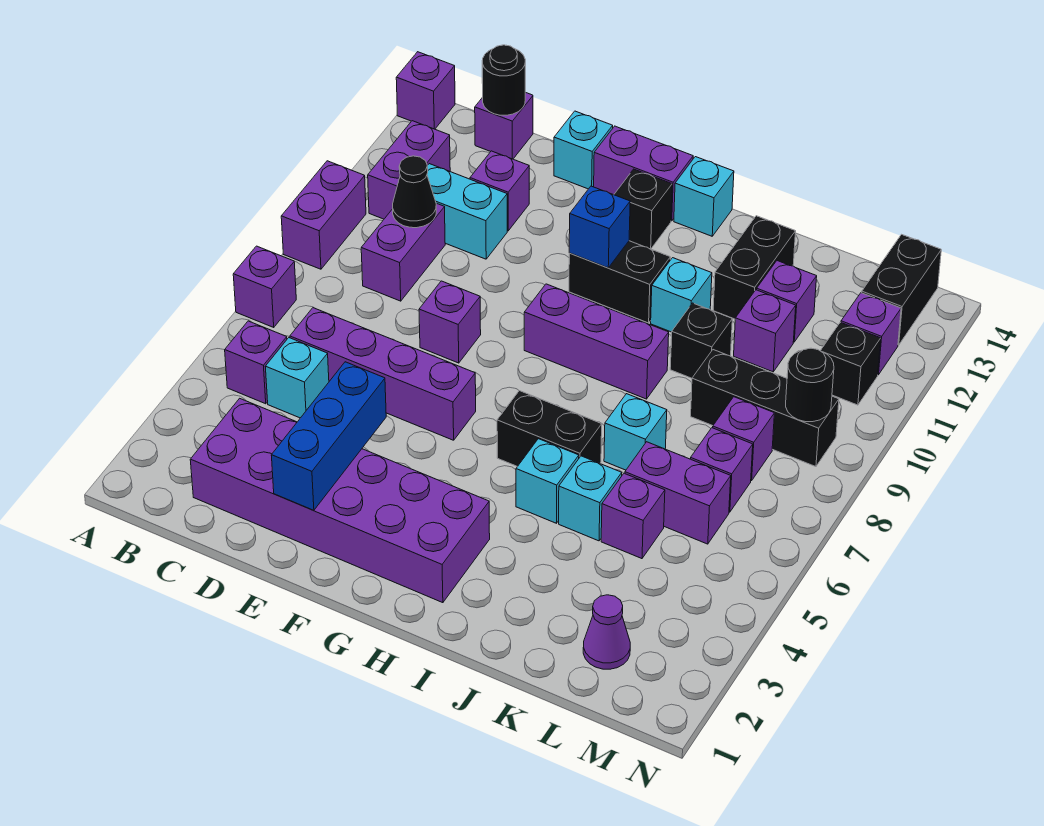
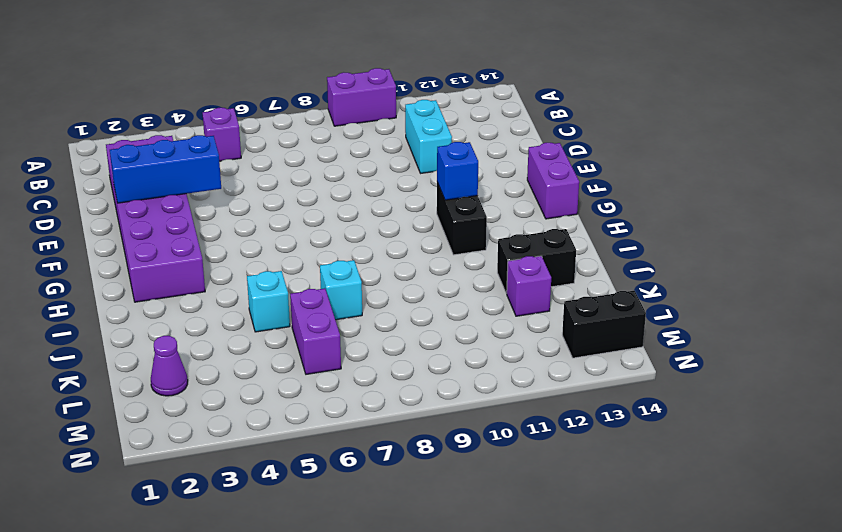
none -> purple 1x1 brick [233,246,296,327]
none -> purple 1x1 brick [396,52,455,129]
none -> purple 1x2 brick [368,121,450,219]
none -> cyan 1x1 brick [265,338,329,418]

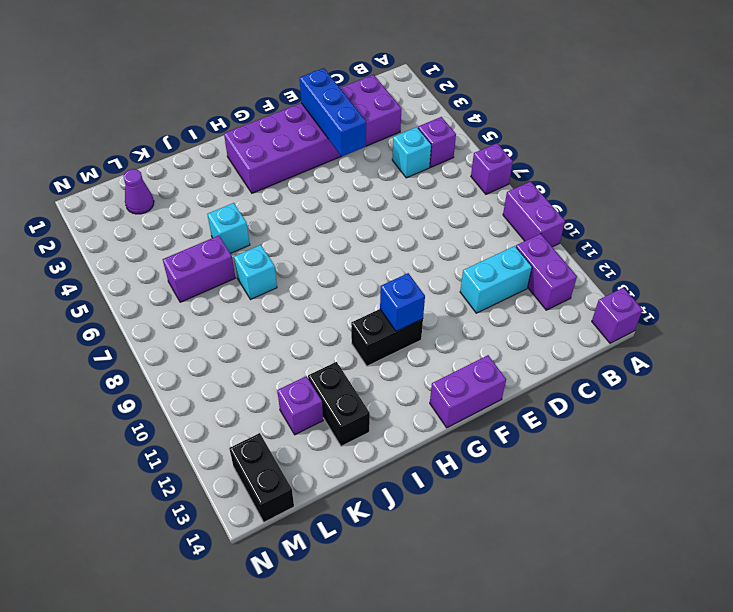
none -> purple 1x4 brick [290,308,476,440]
none -> purple 1x2 brick [361,203,445,301]
none -> purple 1x1 brick [475,92,533,159]
none -> purple 1x1 brick [470,151,529,231]

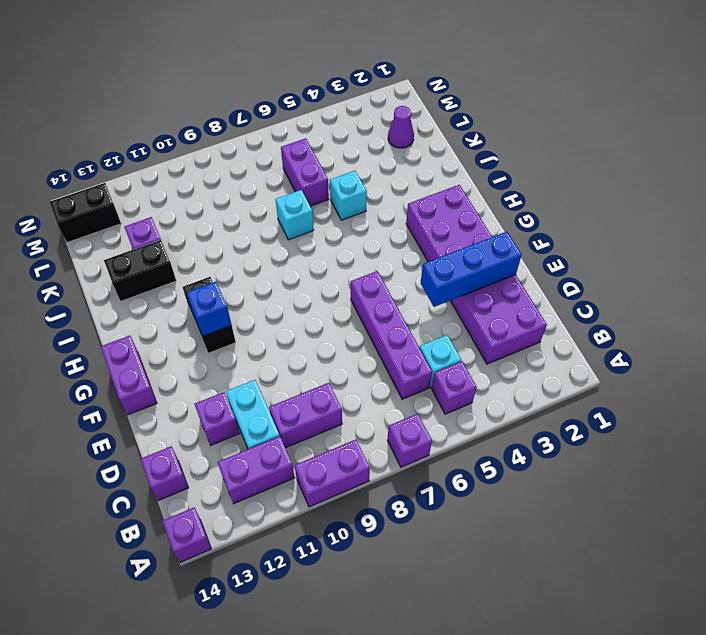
none -> purple 1x1 brick [419,281,481,363]
none -> cyan 1x1 brick [554,111,613,189]
none -> purple 1x3 brick [524,284,669,399]
none -> black 1x1 brick [614,169,672,249]

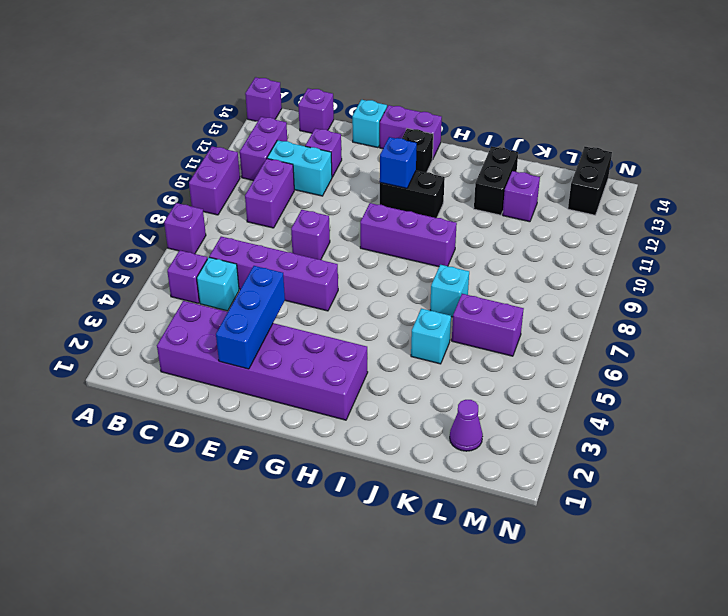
none -> black 1x2 brick [497,391,602,467]
none -> cyan 1x1 brick [674,157,734,236]
none -> cyan 1x1 brick [516,439,579,523]
none -> cyan 1x1 brick [651,258,712,332]

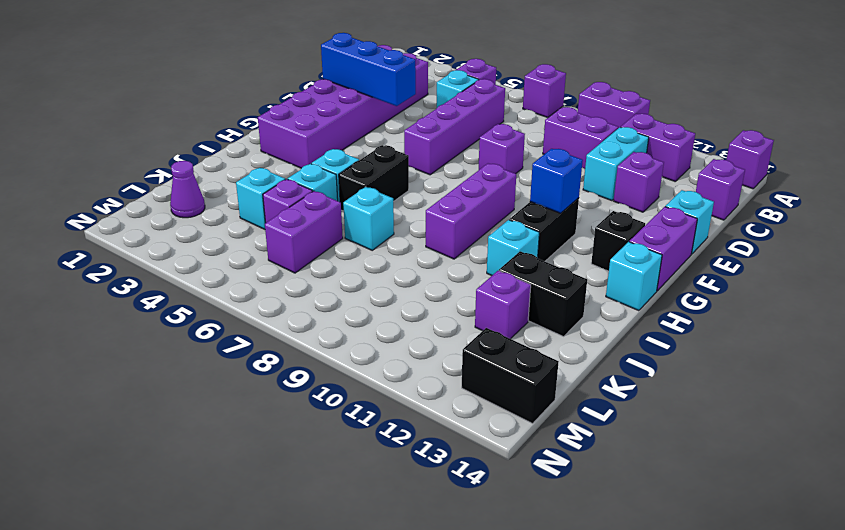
cyan 1x1 brick [236,168,285,229] -> none
none -> black 1x1 brick [670,303,732,378]
none -> black 1x3 brick [691,350,839,467]
none -> purple 1x1 brick [734,290,796,372]
none -> purple 1x1 brick [691,428,753,512]

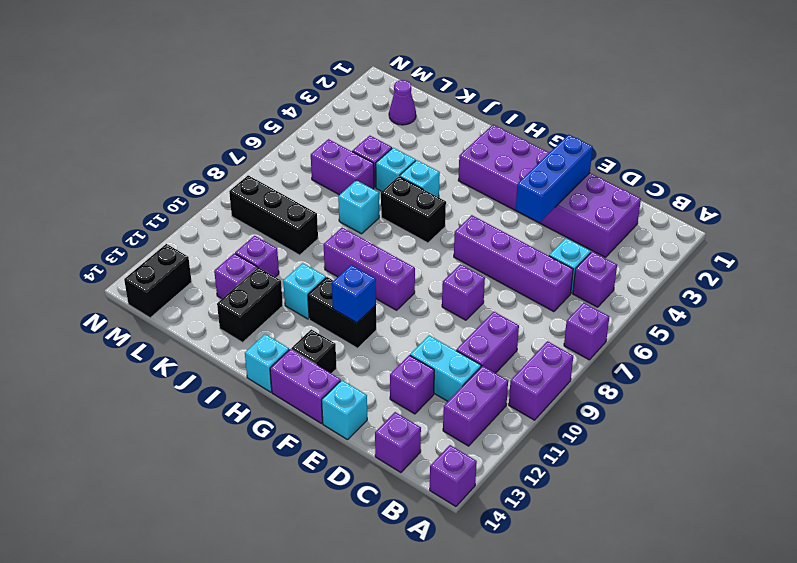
none -> black 1x1 brick [670,303,732,378]
none -> purple 1x1 brick [691,428,753,512]
none -> purple 1x1 brick [713,397,774,481]
none -> black 1x1 brick [820,322,881,405]

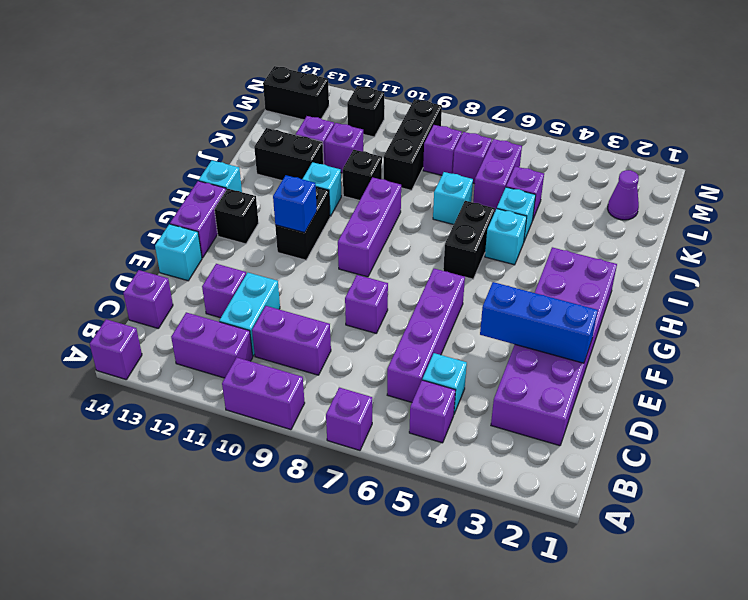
none -> purple 1x1 brick [841,293,901,375]
none -> black 1x1 cone [393,156,436,228]
none -> black 1x1 round brick [482,45,525,115]
none -> black 1x1 round brick [786,348,834,422]

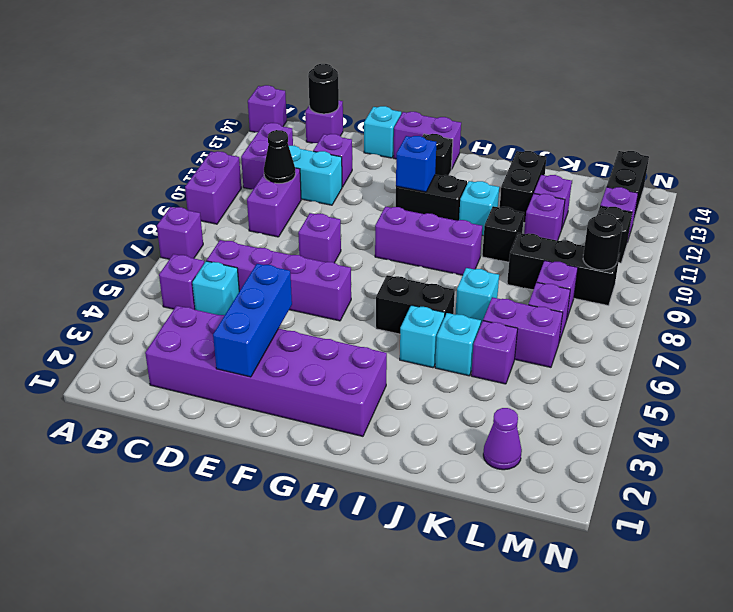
none -> cyan 1x1 brick [674,157,734,236]

